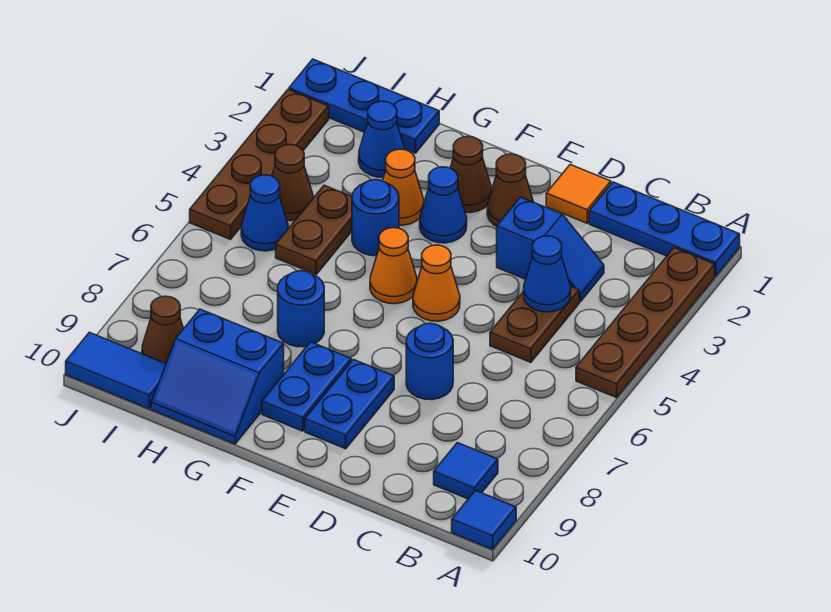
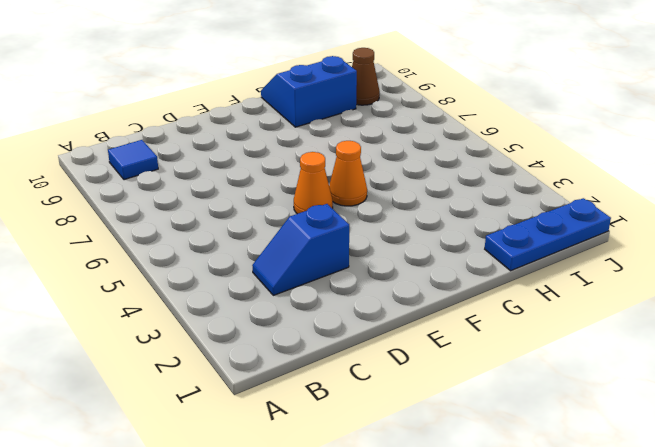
none -> blue 1x3 plate [589,182,740,276]
none -> brown 1x4 plate [576,248,715,398]
none -> blue 1x1 tile [452,491,516,549]

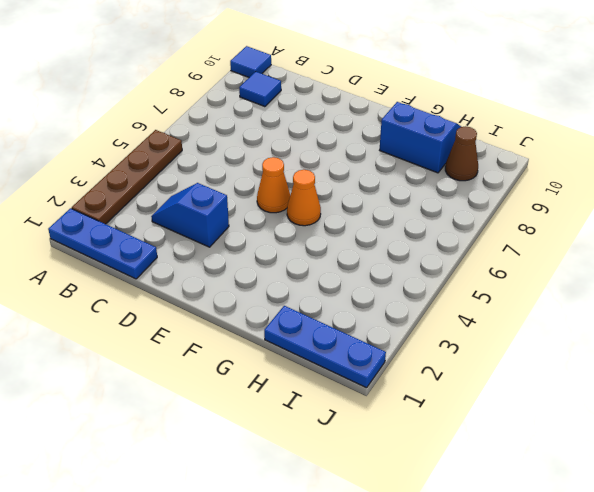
none -> brown 1x2 plate [490,287,579,362]
none -> orange 1x1 tile [546,165,611,223]
none -> blue 1x1 round brick [406,323,453,400]

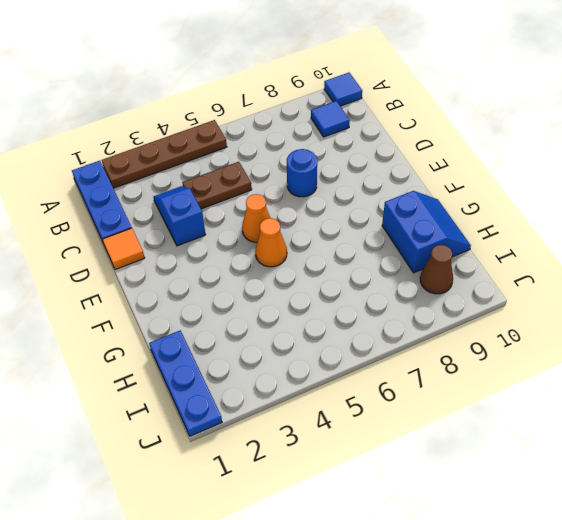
none -> brown 1x1 cone [487,154,533,227]
none -> blue 1x2 plate [305,360,394,449]
none -> brown 1x1 cone [450,136,491,213]

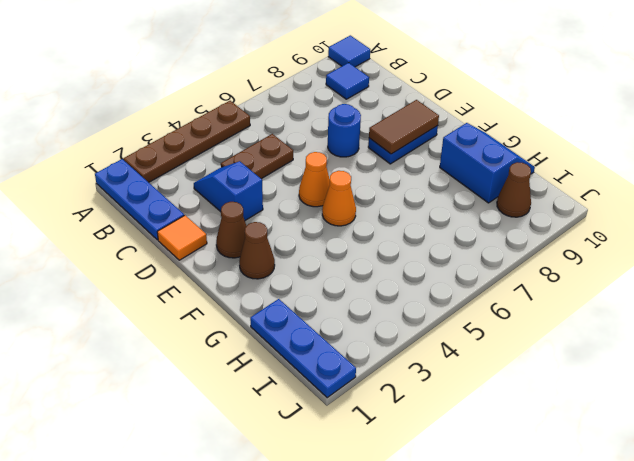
brown 1x2 tile [369,100,439,154] -> none
none -> blue 1x1 cone [420,167,467,243]
none -> blue 1x2 plate [262,342,351,431]
none -> orange 1x1 cone [383,149,424,225]

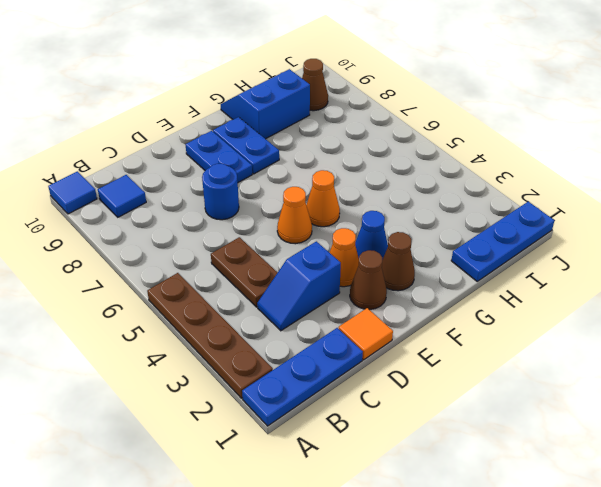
orange 1x1 cone [330,228,359,287] -> orange 1x1 cone moved to [383,149,424,225]
none -> blue 1x1 round brick [352,180,399,256]
none -> blue 1x1 round brick [278,271,324,347]
none -> blue 1x1 cone [359,101,405,177]

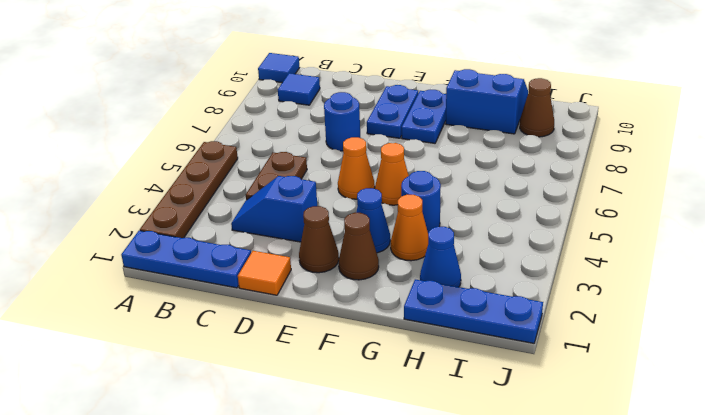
none -> blue 1x1 round brick [278,271,324,347]
none -> brown 1x2 plate [276,185,352,274]
none -> brown 1x1 cone [272,144,313,221]

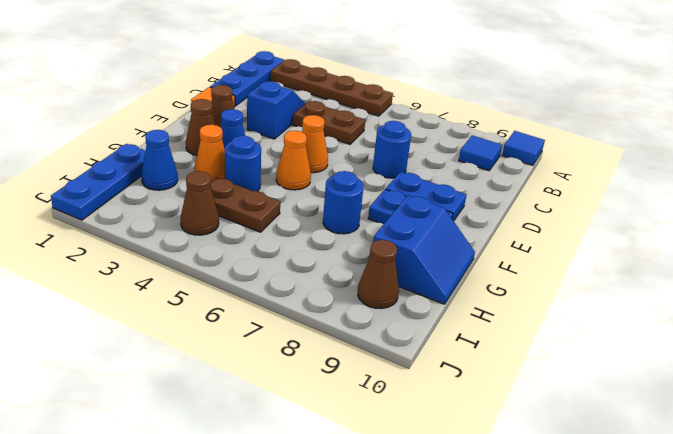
none -> blue 1x1 cone [241,175,288,251]
none -> blue 1x2 tile [66,332,166,409]
none -> brown 1x4 plate [190,90,329,239]

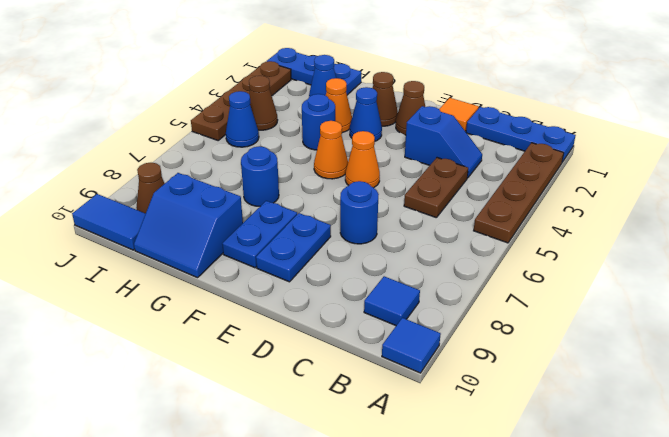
none -> brown 1x2 plate [276,185,352,274]
none -> blue 1x1 cone [524,236,571,312]

